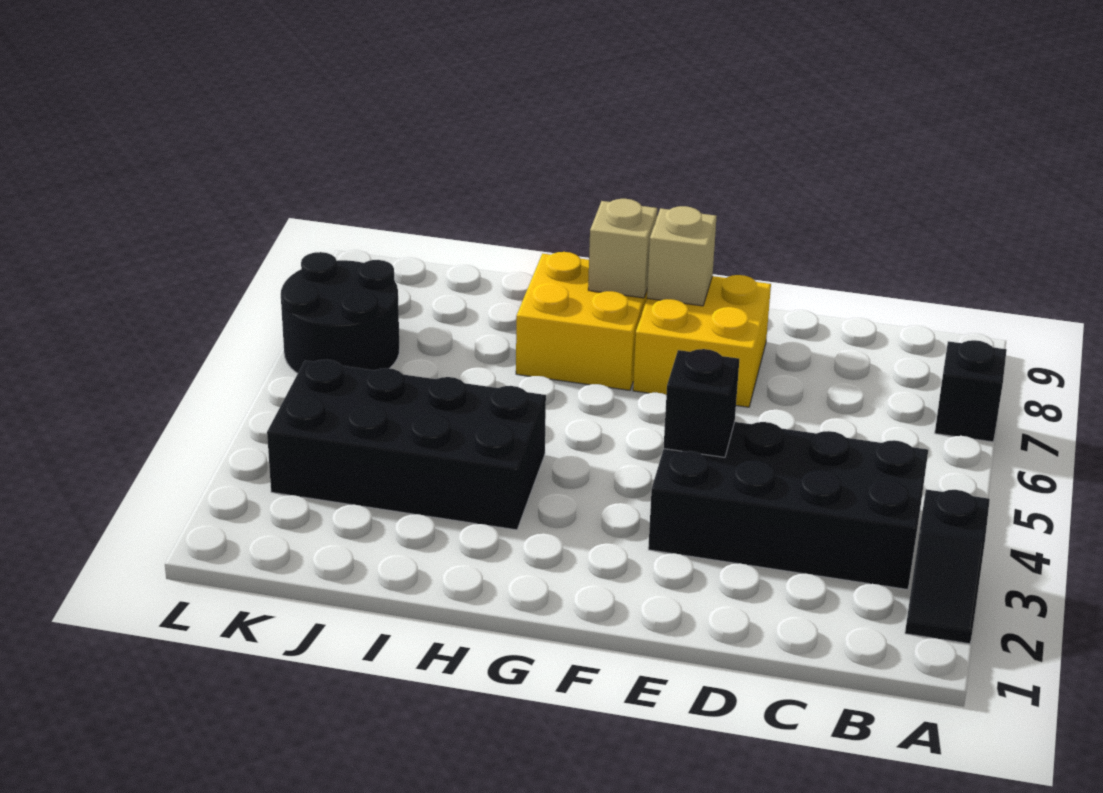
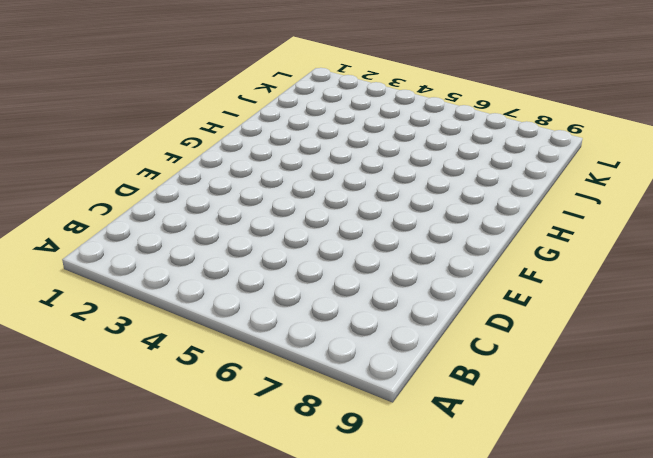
none -> black 1x2 slope [905,489,990,644]
none -> black 1x1 brick [935,340,1007,442]

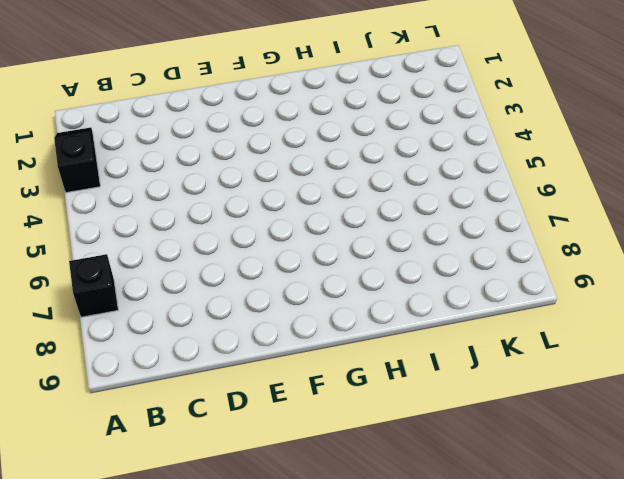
none -> black 2x4 brick [648,422,928,590]
none -> yellow 2x2 brick [633,275,771,407]

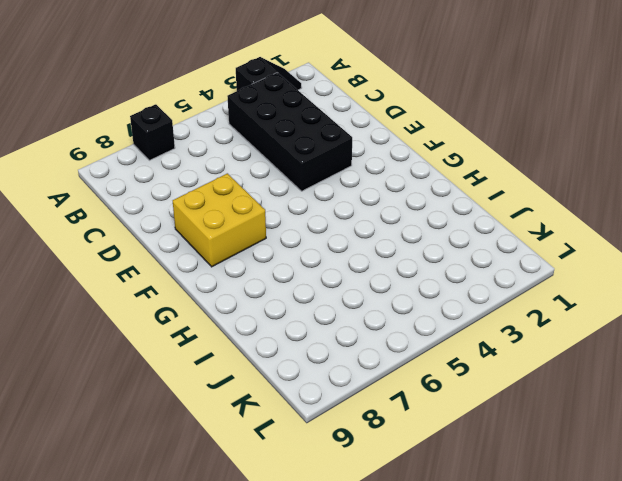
none -> yellow 2x2 brick [516,252,647,390]
none -> black 2x4 brick [267,360,546,530]

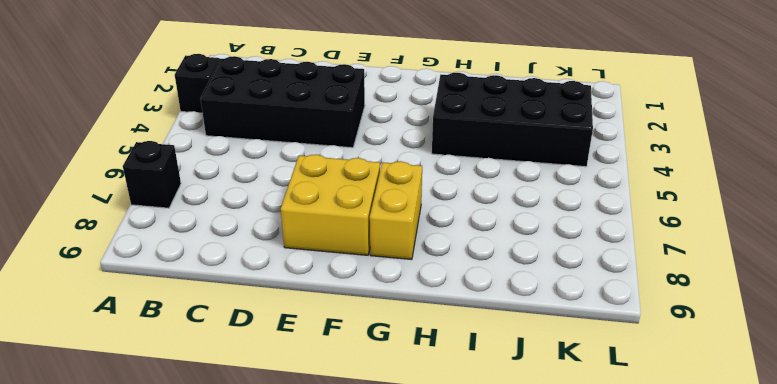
yellow 1x2 brick [370,161,422,260] -> yellow 2x2 brick [516,252,647,390]
none -> black 2x2 round brick [281,252,399,373]
none -> black 1x1 brick [663,349,739,457]

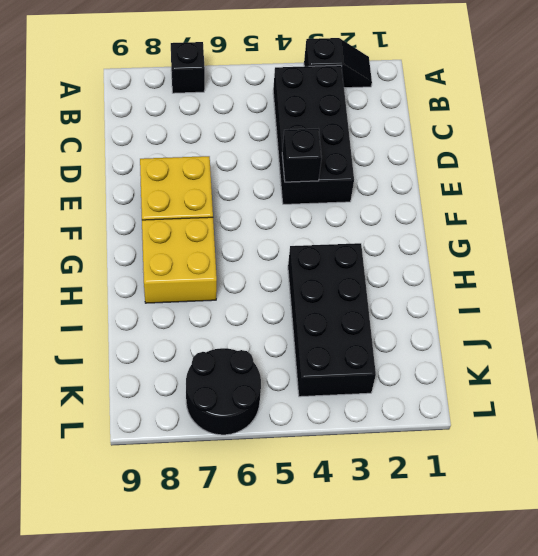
none -> tan 1x1 brick [647,206,717,306]
none -> tan 1x1 brick [588,199,657,298]

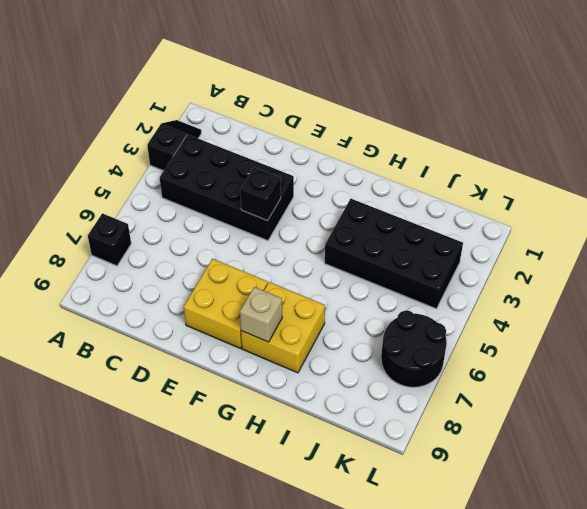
none -> tan 1x1 brick [647,206,717,306]

